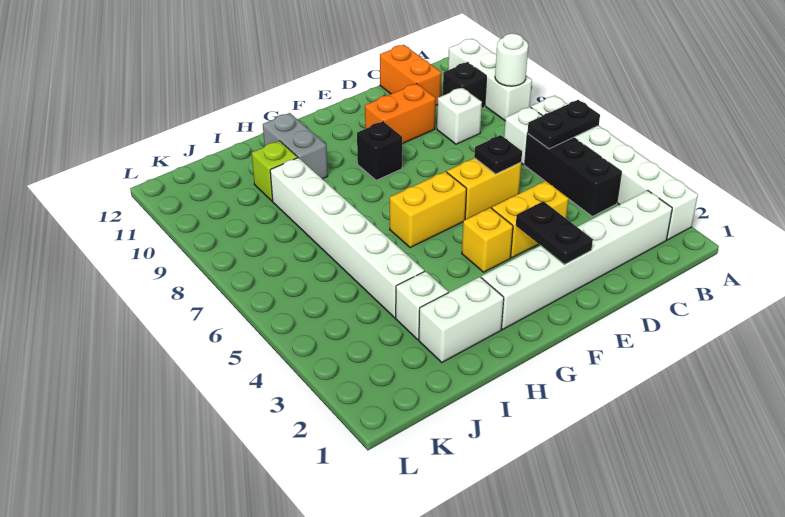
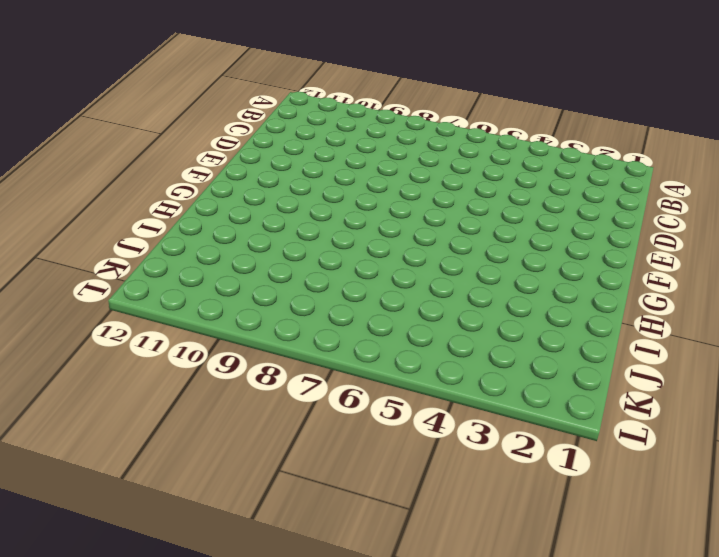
none -> white 1x6 brick [531,95,698,240]
none -> white 1x3 brick [448,39,532,121]
none -> white 1x6 brick [481,190,672,329]

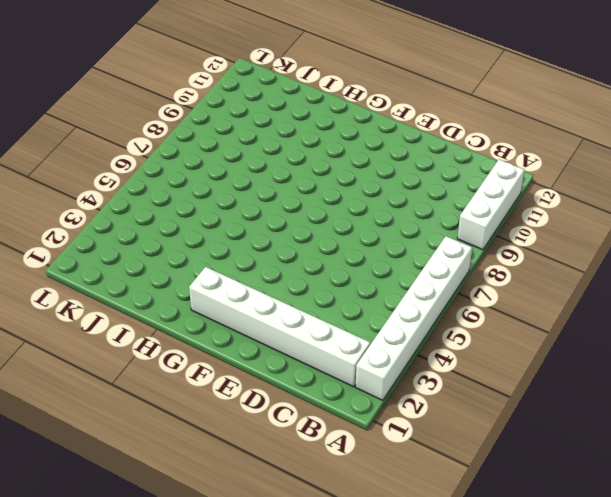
none -> black 1x3 brick [525,134,621,216]
none -> white 1x1 brick [504,107,542,165]
none -> black 1x1 brick [443,62,486,108]

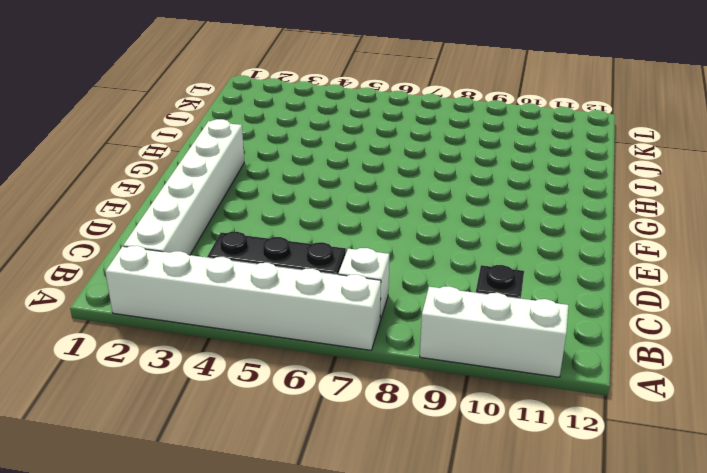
none -> white 1x1 brick [437,88,482,144]
none -> orange 1x2 brick [380,45,441,106]
none -> yellow 1x2 brick [492,181,569,258]

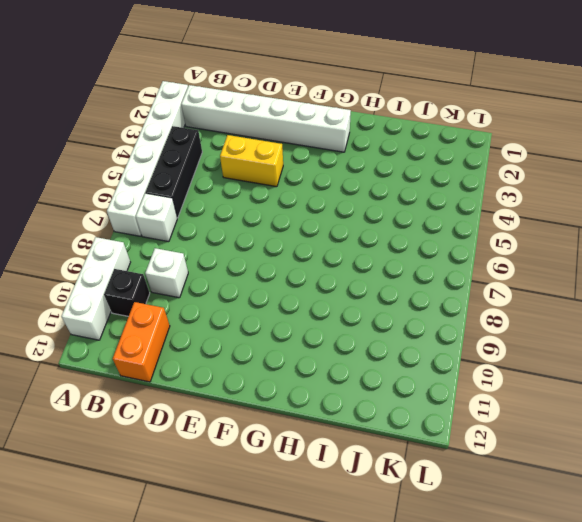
none -> yellow 1x2 brick [447,158,521,220]
none -> orange 1x2 brick [365,84,436,144]
none -> yellow 1x1 brick [462,208,513,272]

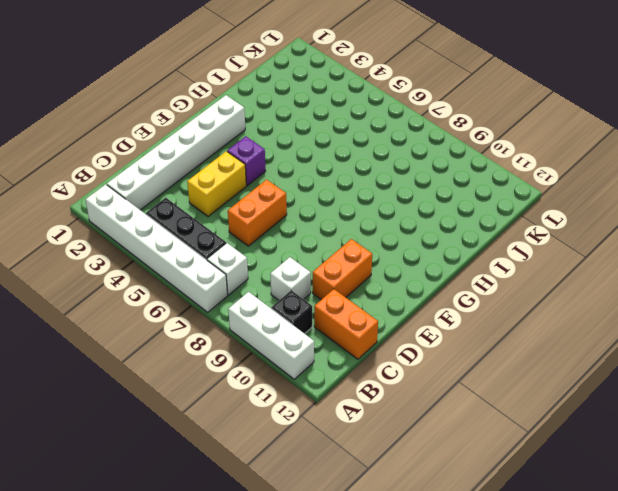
orange 1x2 brick [228,179,287,246] -> yellow 1x2 brick [447,158,521,220]
purple 1x1 brick [227,136,265,185] -> yellow 1x1 brick [462,208,513,272]
none -> yellow 1x2 brick [390,171,467,248]
none -> black 1x1 brick [357,121,402,180]
none -> white 1x2 brick [419,277,504,362]

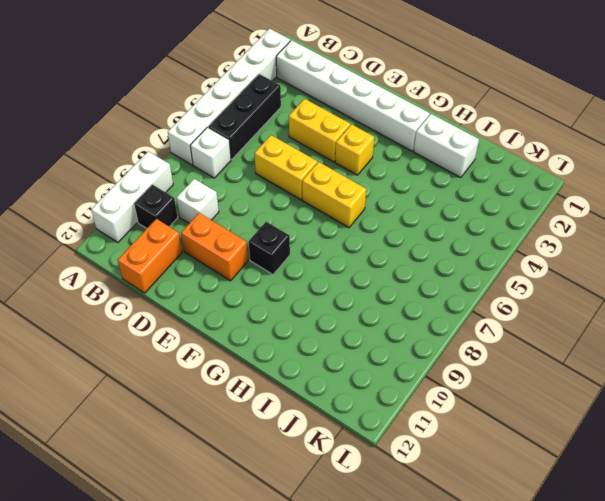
none -> grey 1x2 brick [263,113,328,179]
none -> white 1x1 brick [396,271,448,340]
none -> white 1x6 brick [270,158,424,318]

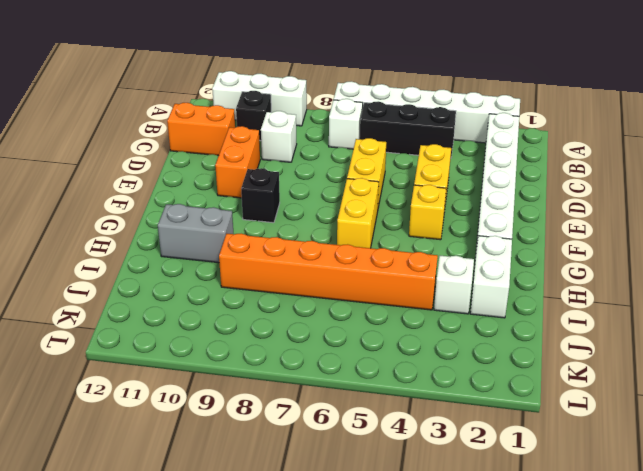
orange 1x6 brick [219,234,438,310] -> white 1x6 brick [270,158,424,318]
none -> lime 1x1 brick [252,141,297,201]
none -> black 1x2 plate [527,100,600,149]
none -> white 1x1 round brick [495,33,528,86]

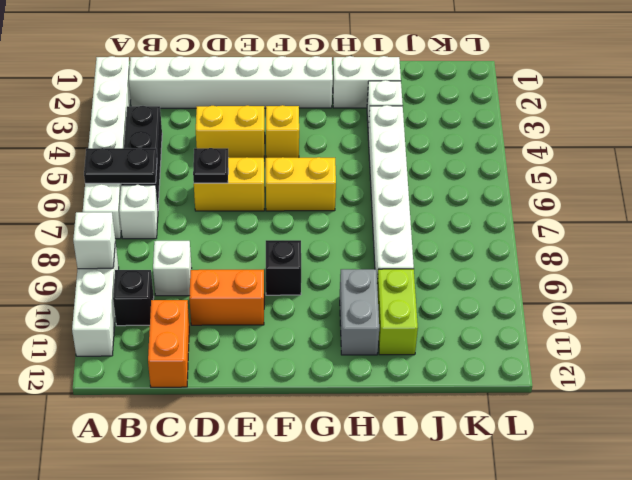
white 1x1 brick [73,212,115,269] -> white 1x1 round brick [495,33,528,86]
lime 1x2 brick [377,269,418,355] -> lime 1x1 brick [252,141,297,201]
none -> black 1x2 plate [516,201,593,265]

